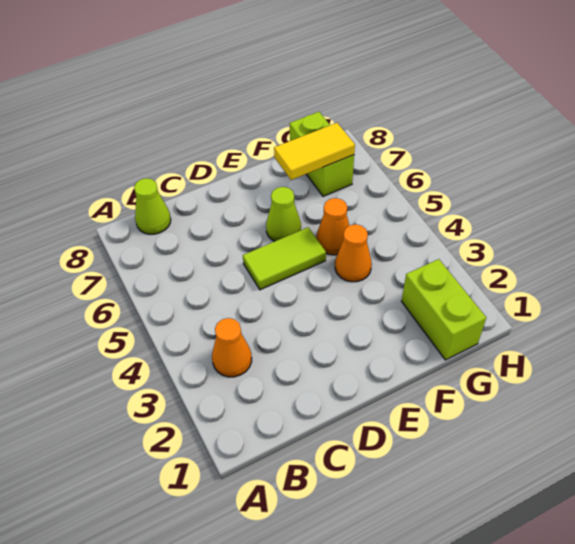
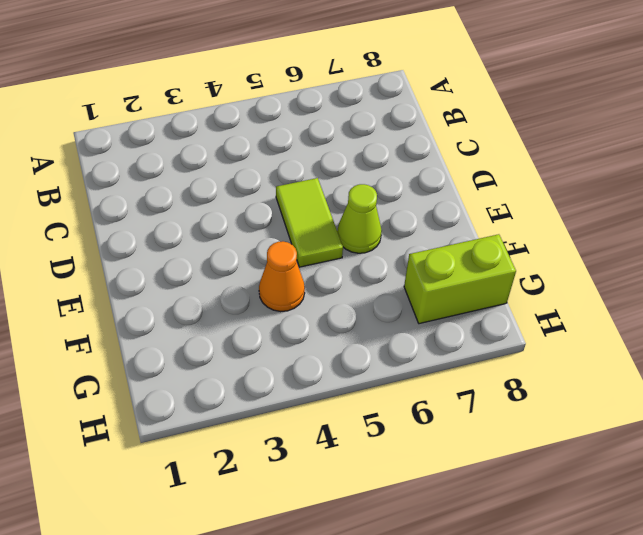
none -> orange 1x1 cone [212,318,252,377]
none -> lime 1x1 cone [134,178,171,234]

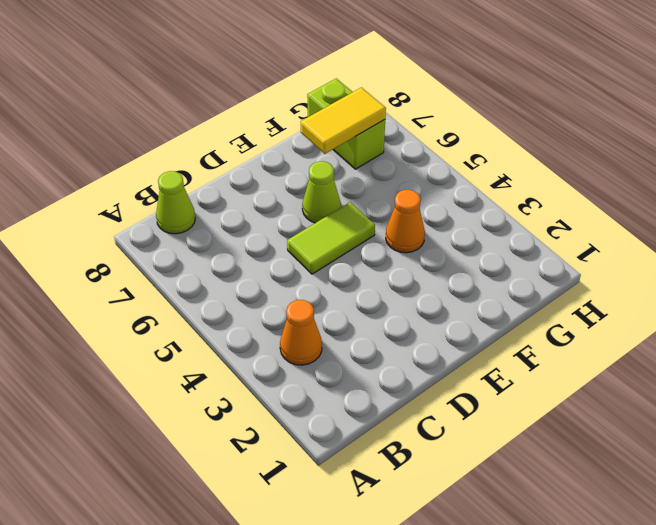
none -> orange 1x1 cone [316,198,349,255]
none -> lime 1x2 brick [401,259,486,360]

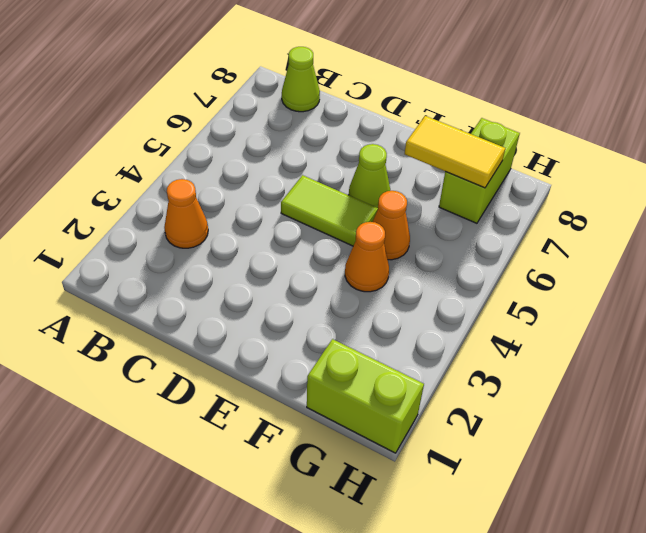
lime 1x2 brick [307,339,424,453] -> lime 1x2 brick turned to [401,259,486,360]

